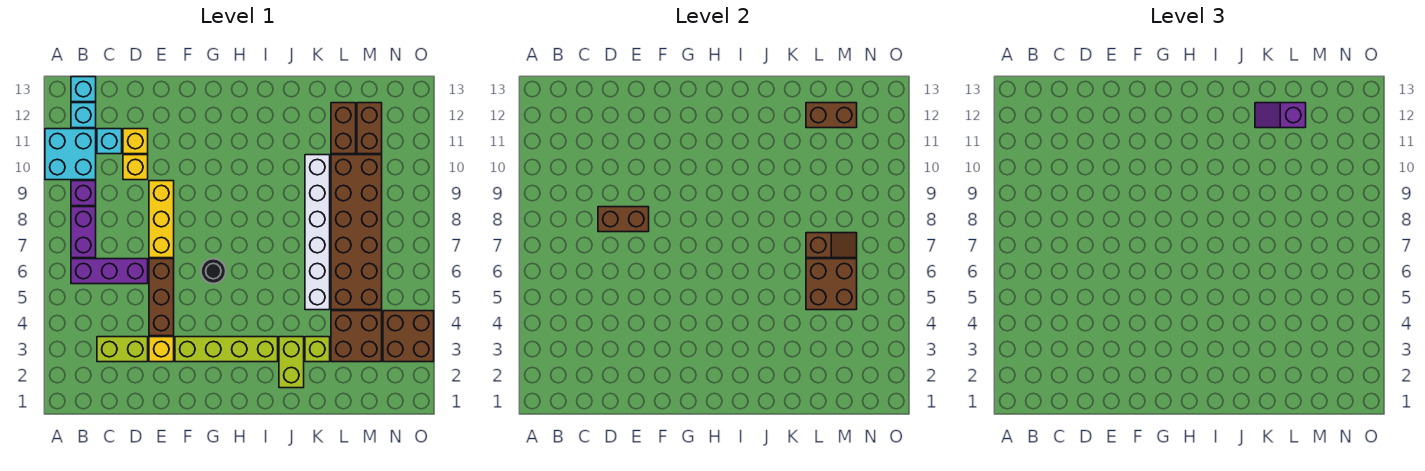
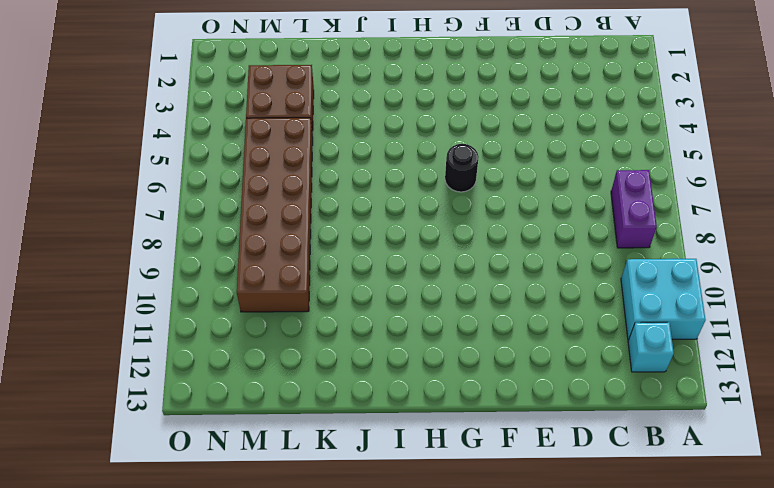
none -> purple 1x3 brick [71,259,148,284]
none -> purple 1x1 brick [71,181,96,206]
none -> cyan 1x1 brick [71,77,96,102]

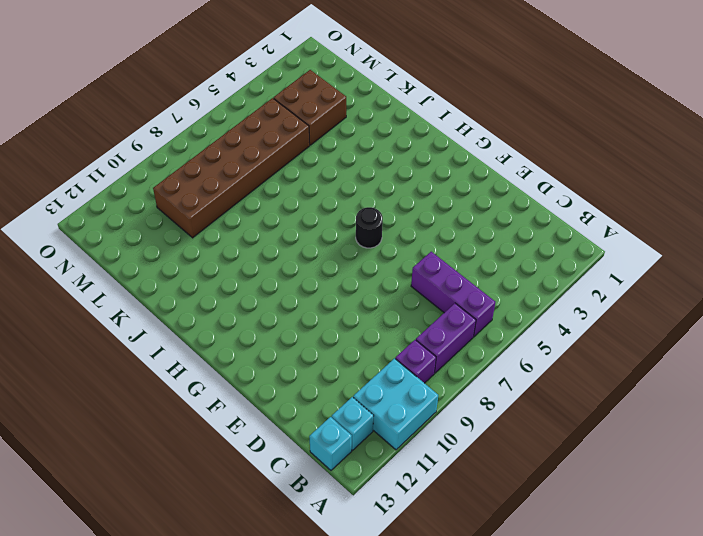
none -> lime 1x2 brick [97,337,148,362]
none -> cyan 1x1 brick [97,129,122,154]
none -> yellow 1x1 brick [123,155,148,180]

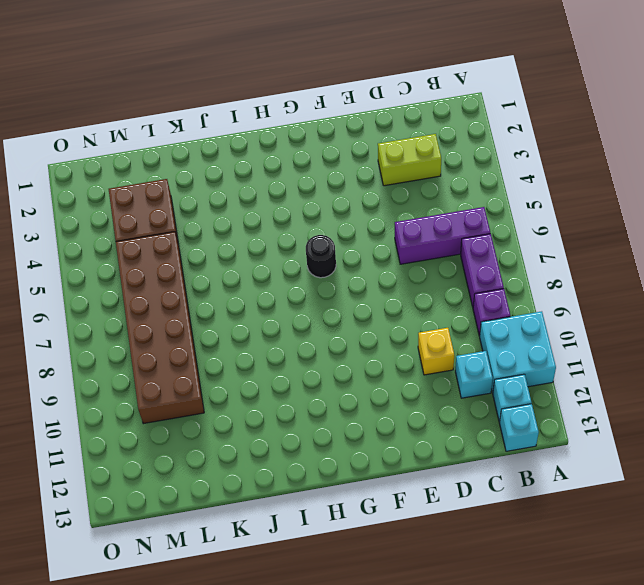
none -> yellow 1x1 brick [123,129,148,154]
none -> yellow 1x1 brick [149,337,174,362]
none -> brown 1x3 brick [149,259,174,336]

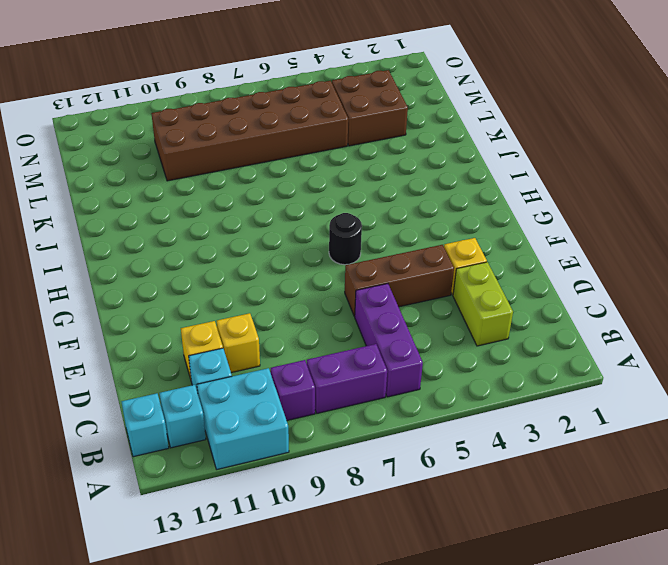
none -> yellow 1x3 brick [149,181,174,258]
none -> lime 1x4 brick [175,337,278,362]
none -> lime 1x2 brick [279,337,304,388]

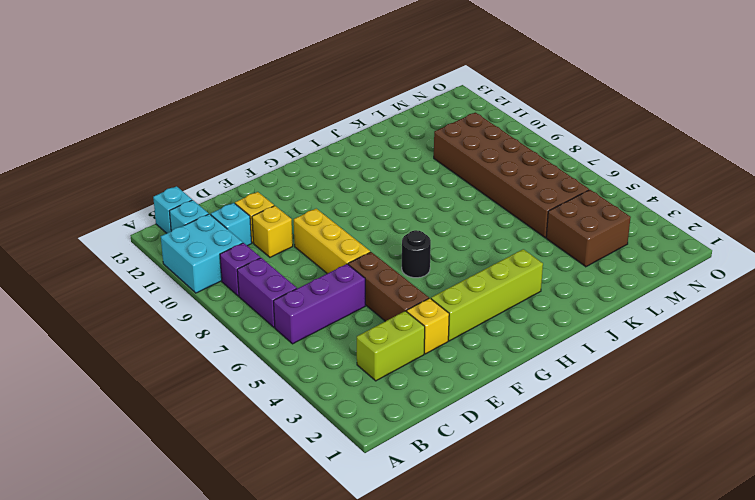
none -> lime 1x2 brick [279,337,304,388]
none -> lime 1x1 brick [305,337,330,362]
none -> white 1x6 brick [305,155,330,310]

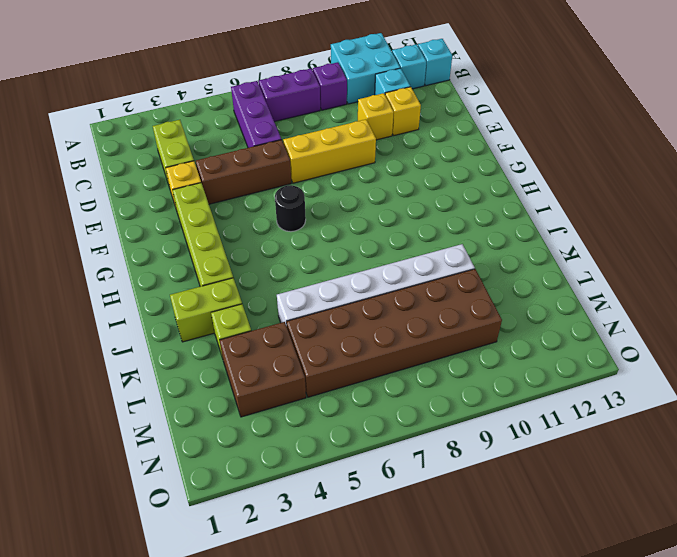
none -> brown 1x2 brick [331,103,356,154]
none -> brown 1x2 brick [357,103,382,154]
none -> brown 2x2 brick [383,311,434,362]

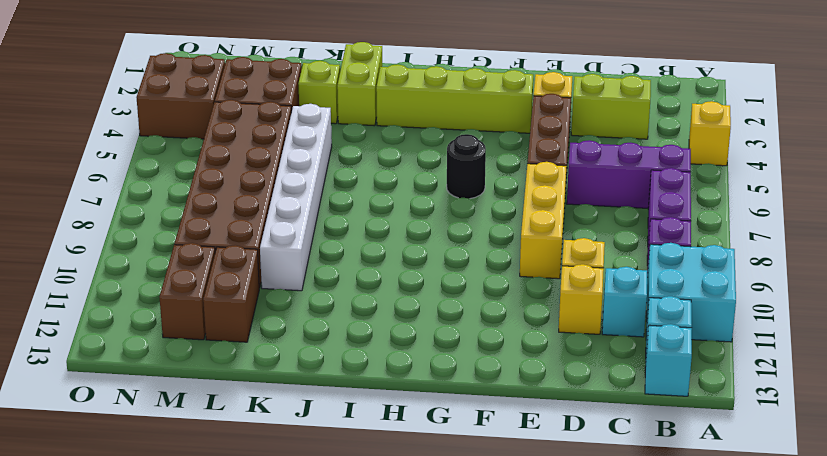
yellow 1x1 brick [689,101,731,166] -> none
none -> brown 1x2 brick [598,207,649,232]
none -> brown 2x2 brick [806,259,857,310]
none -> brown 1x2 slope [806,233,857,258]

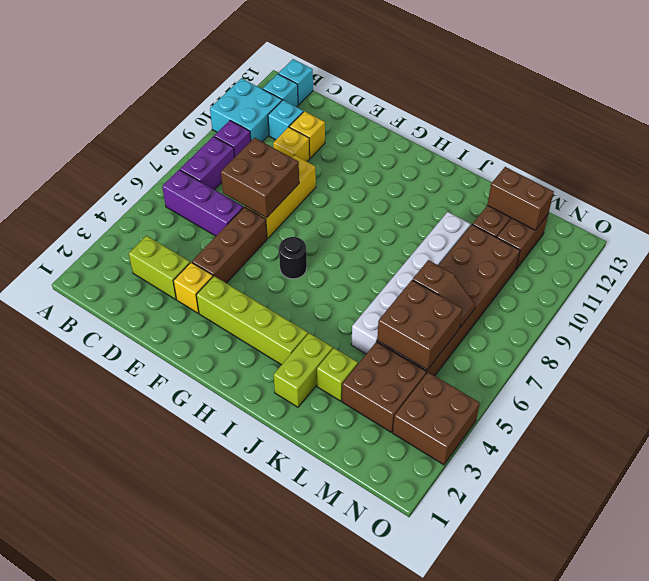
brown 2x2 brick [221,138,299,218] -> brown 1x2 brick [598,207,649,232]
none -> purple 1x2 slope [1255,103,1306,128]

